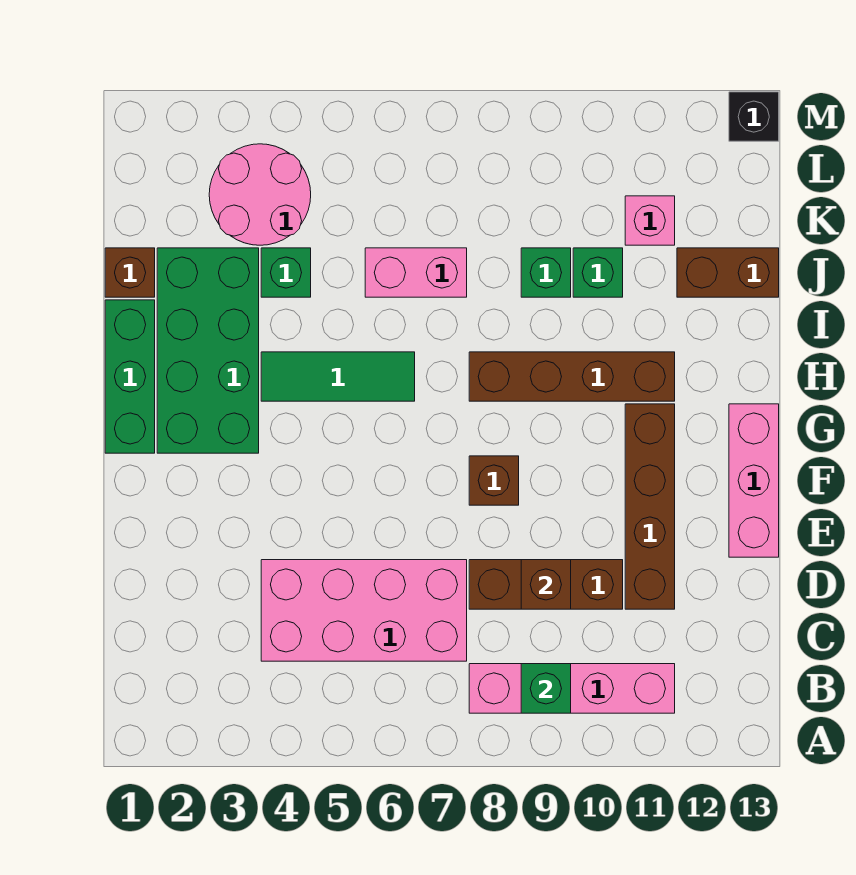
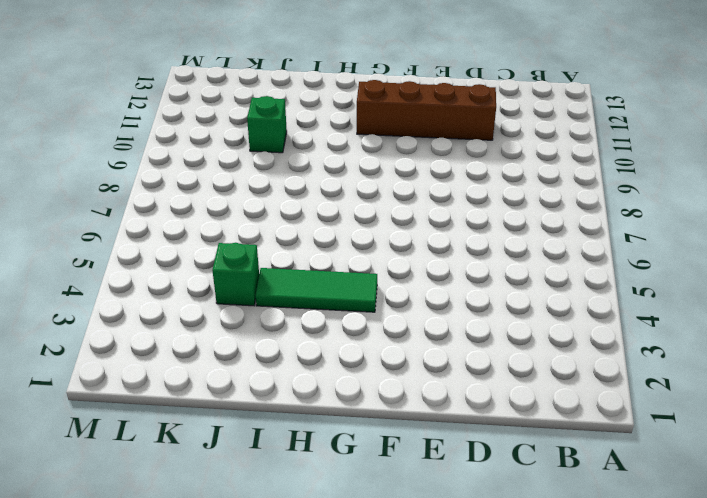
green 1x3 tile [256,268,377,312] -> green 1x3 tile turned to [261,352,415,401]
none -> pink 1x4 brick [469,664,675,713]
none -> pink 2x4 brick [261,560,467,661]
none -> brown 1x3 brick [469,560,623,609]

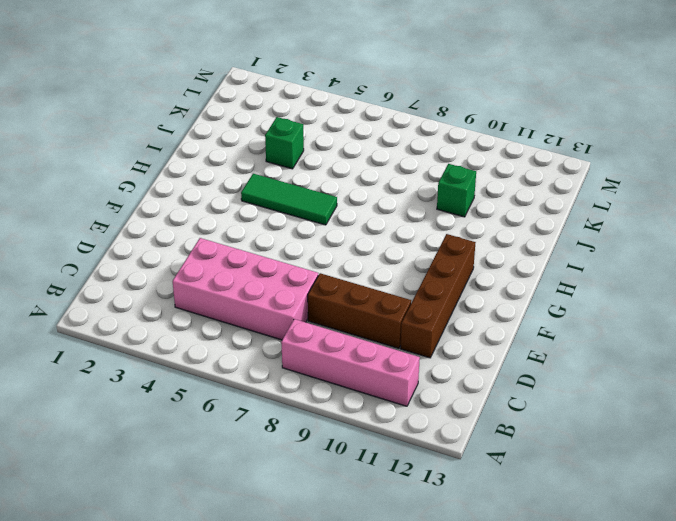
none -> pink 1x3 brick [729,404,779,557]
none -> brown 1x1 brick [469,456,519,505]
none -> green 1x3 brick [105,300,155,453]

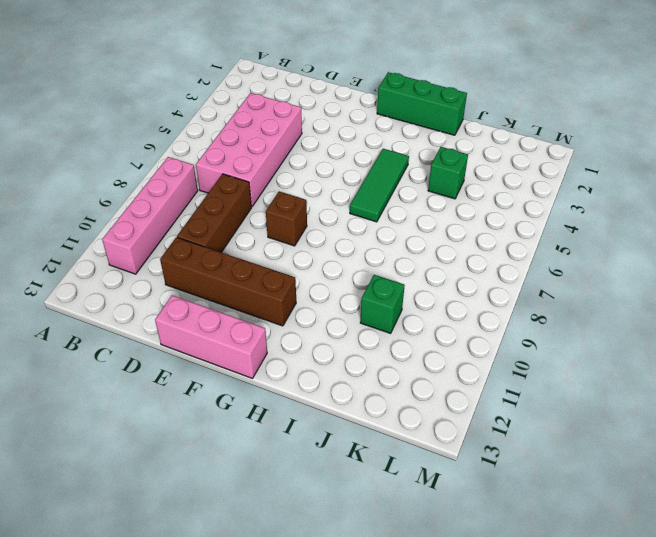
none -> green 2x4 brick [157,248,259,453]
none -> brown 1x4 brick [469,352,675,401]
none -> brown 1x1 brick [105,248,155,297]

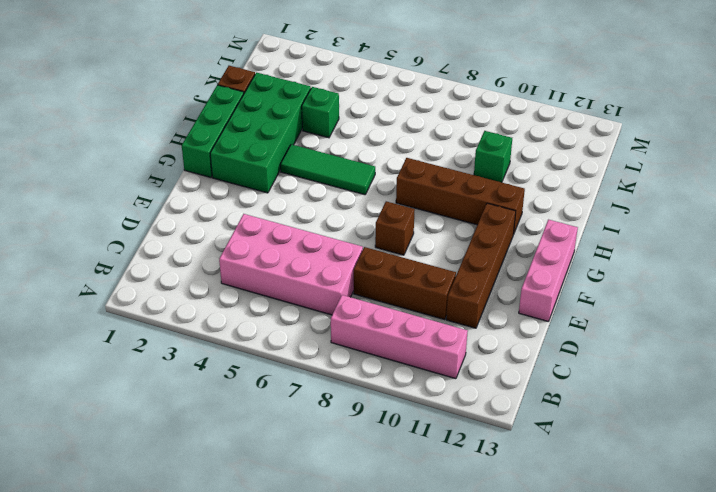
none -> pink 1x2 brick [365,248,467,297]
none -> green 1x1 brick [521,248,571,297]
none -> brown 1x2 brick [677,248,779,297]

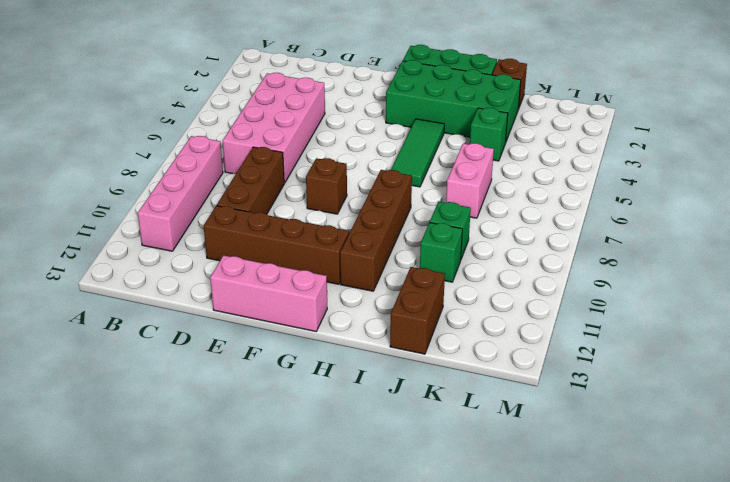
none -> pink 2x2 round brick [209,144,311,245]
none -> pink 1x1 brick [625,196,675,245]
none -> black 1x1 brick [729,92,779,141]

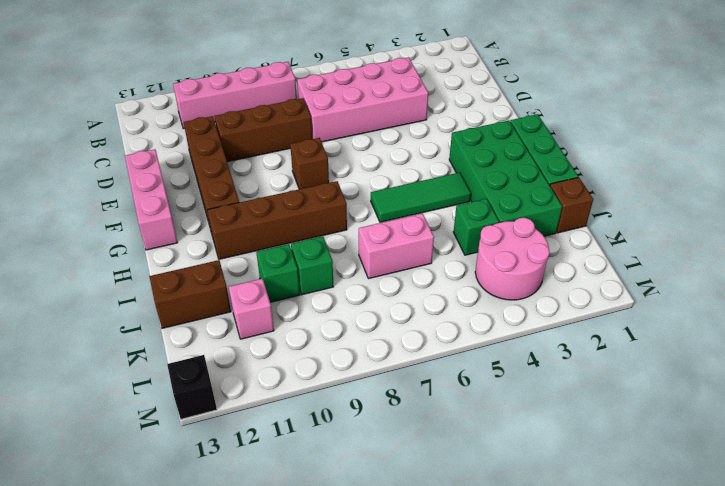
none -> green 1x1 brick [521,664,571,713]
none -> brown 1x1 brick [521,560,571,609]

